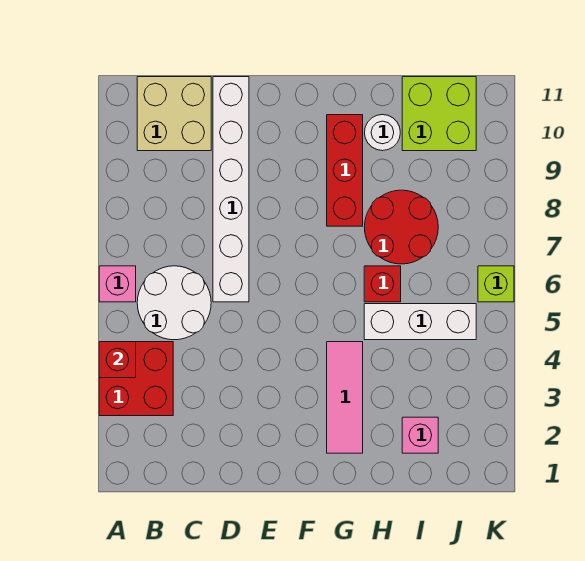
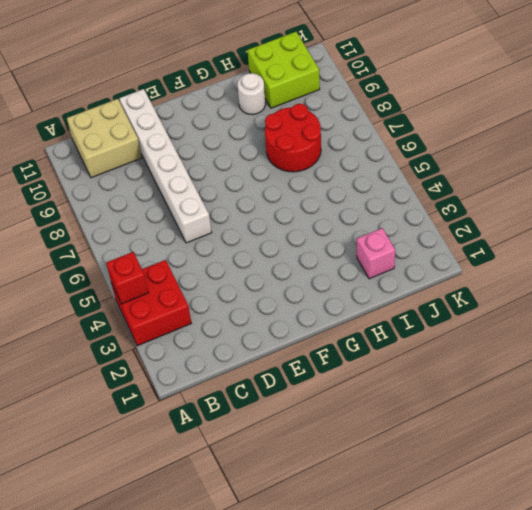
none -> pink 1x1 brick [99,266,136,302]
none -> white 2x2 round brick [137,266,211,340]
none -> pink 1x3 tile [327,342,363,453]

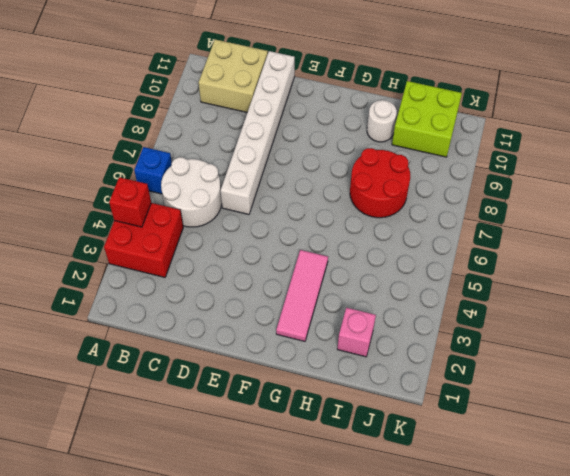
blue 1x1 brick [134,147,172,194] -> pink 1x1 brick [99,266,136,302]
none -> red 1x3 brick [327,115,363,226]
none -> white 1x3 brick [364,304,476,340]
none -> red 1x1 brick [364,266,401,302]

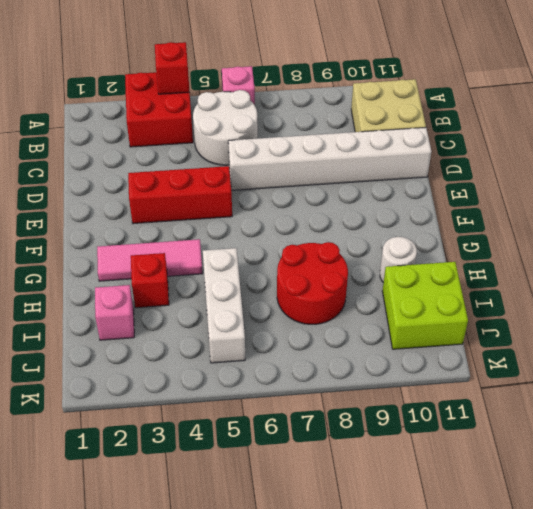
red 1x3 brick [128,166,232,224] -> red 1x3 brick moved to [327,115,363,226]
red 1x1 brick [131,253,169,308] -> red 1x1 brick moved to [364,266,401,302]
none -> lime 1x1 brick [478,266,514,302]

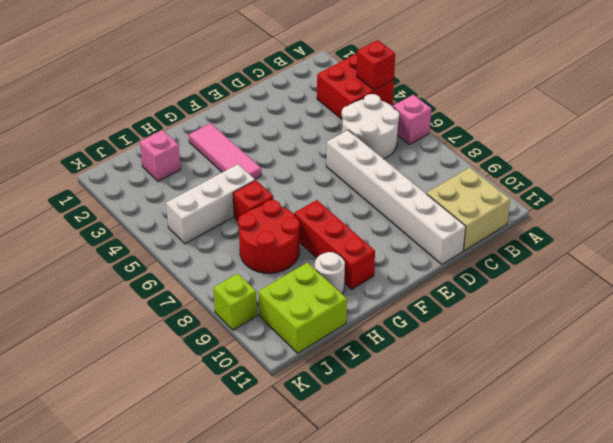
lime 1x1 brick [213,273,257,330] -> lime 1x1 brick moved to [478,266,514,302]

